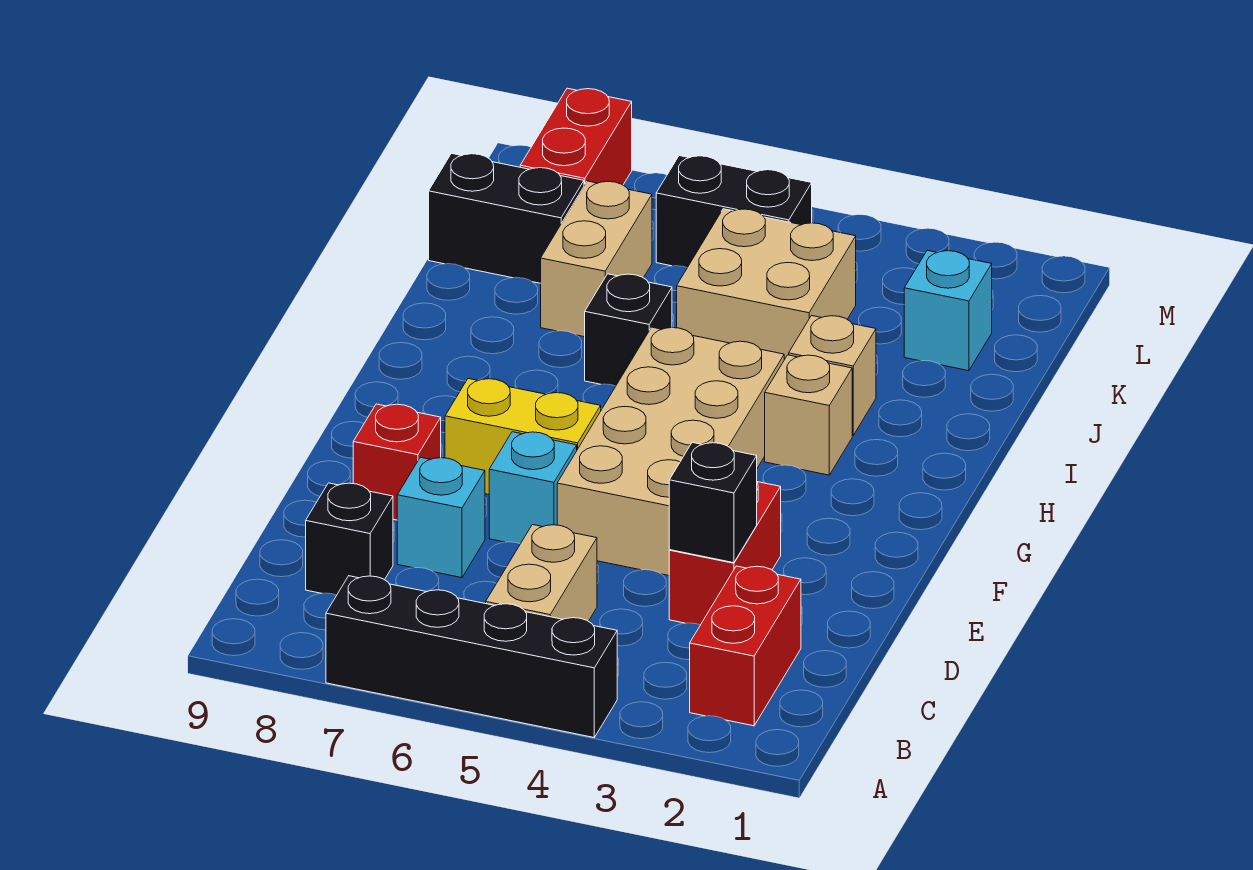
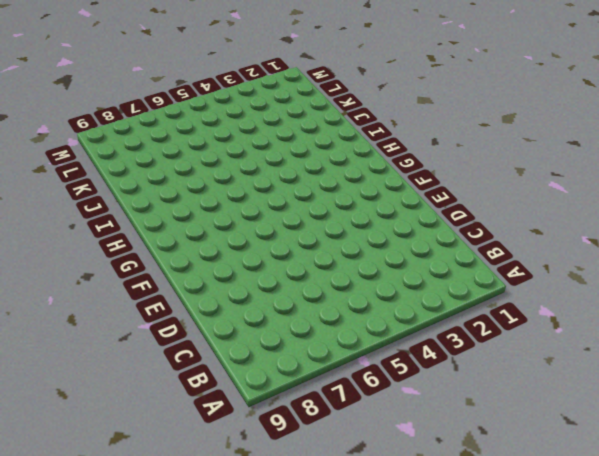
none -> black 1x4 brick [326,576,617,737]
none -> red 1x2 brick [690,566,801,726]
none -> tan 1x2 brick [486,525,597,621]

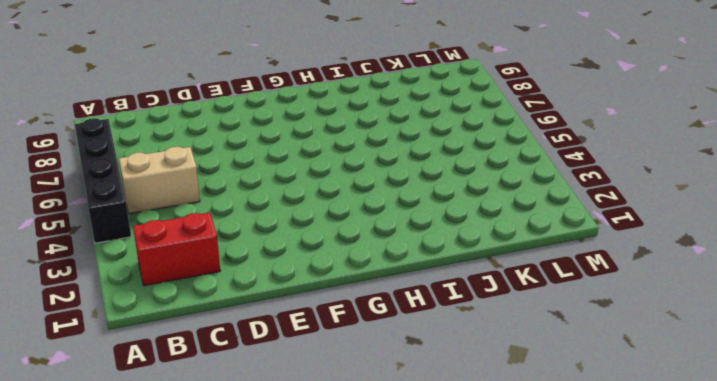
none -> black 1x1 brick [306,483,393,595]
none -> red 1x2 brick [669,482,781,625]
none -> cyan 1x1 brick [397,457,485,578]

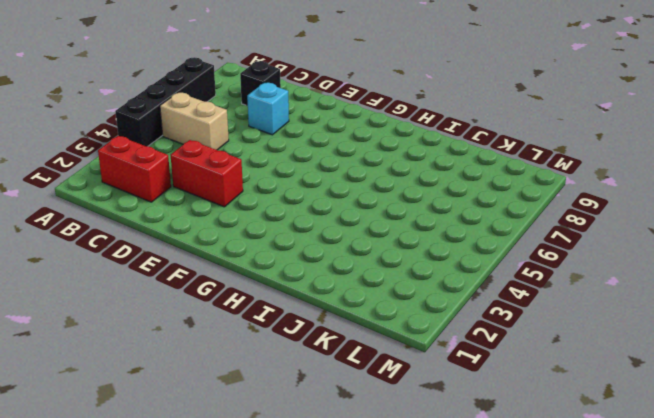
none -> tan 2x4 brick [557,327,784,575]
none -> cyan 1x1 brick [489,432,577,544]
none -> red 1x1 brick [353,404,441,520]

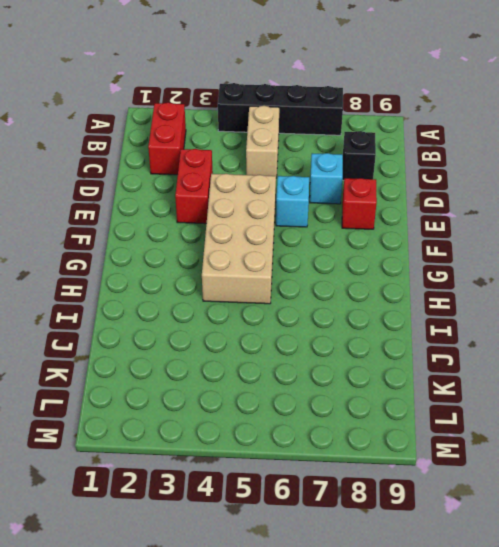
none -> yellow 1x2 brick [445,379,601,494]
none -> tan 1x1 brick [765,355,852,475]
none -> tan 1x1 brick [789,316,876,436]

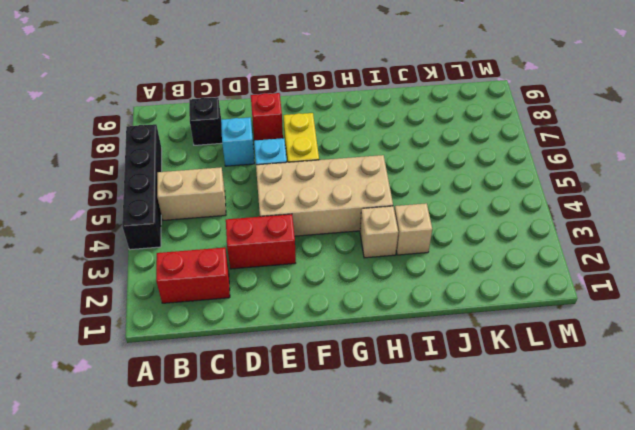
none -> black 1x1 brick [585,274,672,386]
none -> tan 2x2 brick [677,209,856,360]
none -> tan 1x2 brick [541,181,652,337]

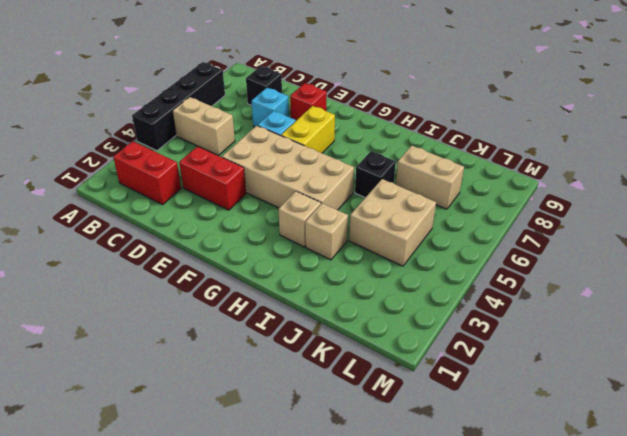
none -> cyan 1x1 brick [904,250,992,371]
none -> black 1x2 brick [429,153,584,283]
none -> black 1x2 brick [656,156,812,268]

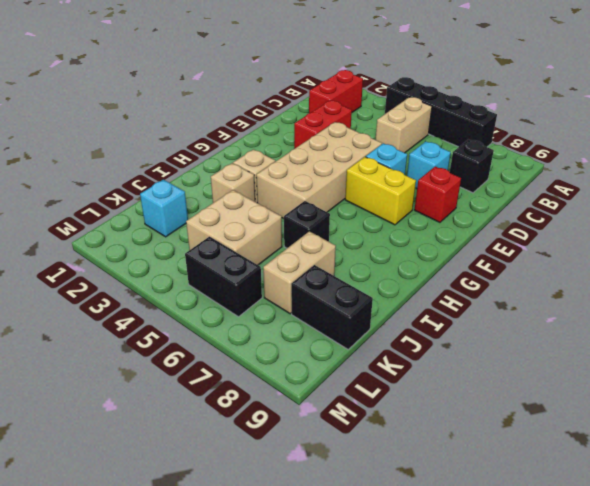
none -> red 1x2 brick [520,88,632,185]
none -> black 1x1 brick [669,442,757,563]

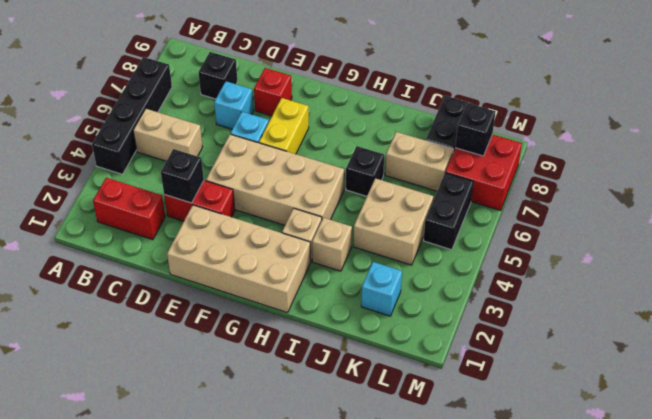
tan 2x4 brick [167,205,311,313] -> none
red 2x2 brick [445,134,522,211] -> red 1x2 brick [520,88,632,185]
black 1x1 brick [455,103,496,156] -> none

